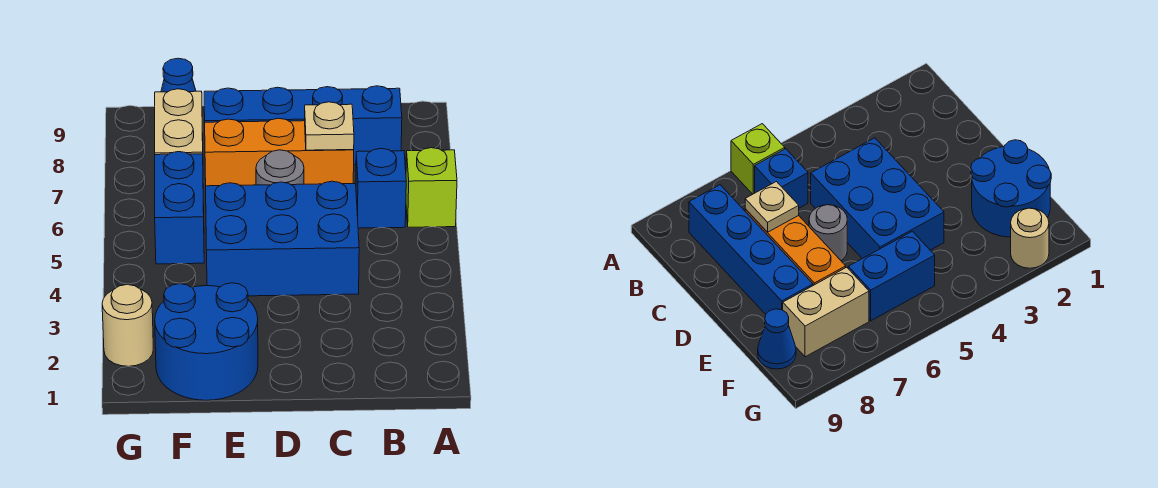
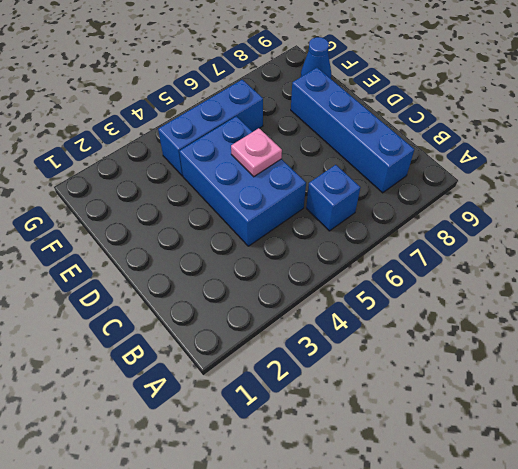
pink 1x1 plate [231,128,282,177] -> none
blue 1x3 brick [158,80,263,176] -> blue 1x2 brick [155,152,204,264]
none -> lime 1x1 brick [406,148,457,227]
none -> orange 1x3 brick [205,118,354,186]
none -> grey 1x1 round brick [256,150,304,185]

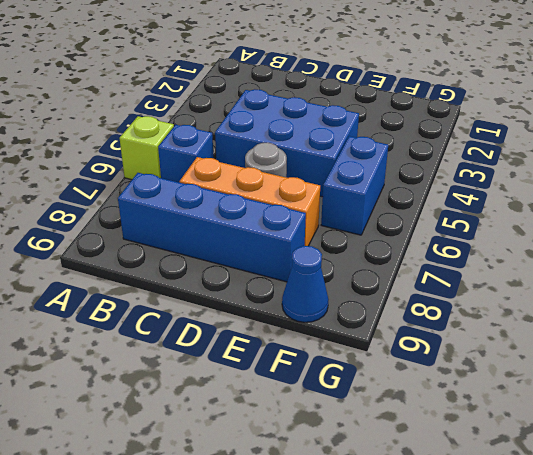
none -> blue 2x2 round brick [155,283,258,400]
none -> tan 1x2 brick [155,89,203,155]
none -> tan 1x1 round brick [102,285,153,366]

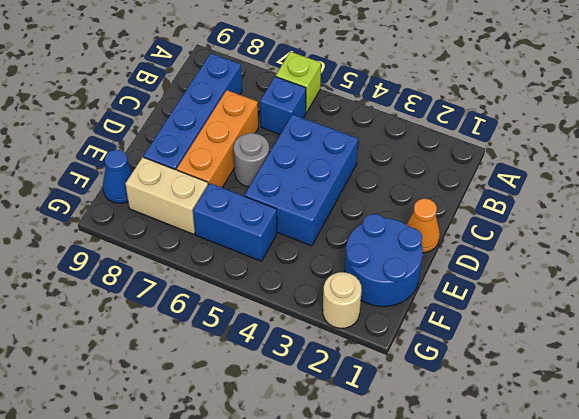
orange 1x1 cone [407,199,440,253] -> none
none -> tan 1x1 plate [305,102,354,150]

